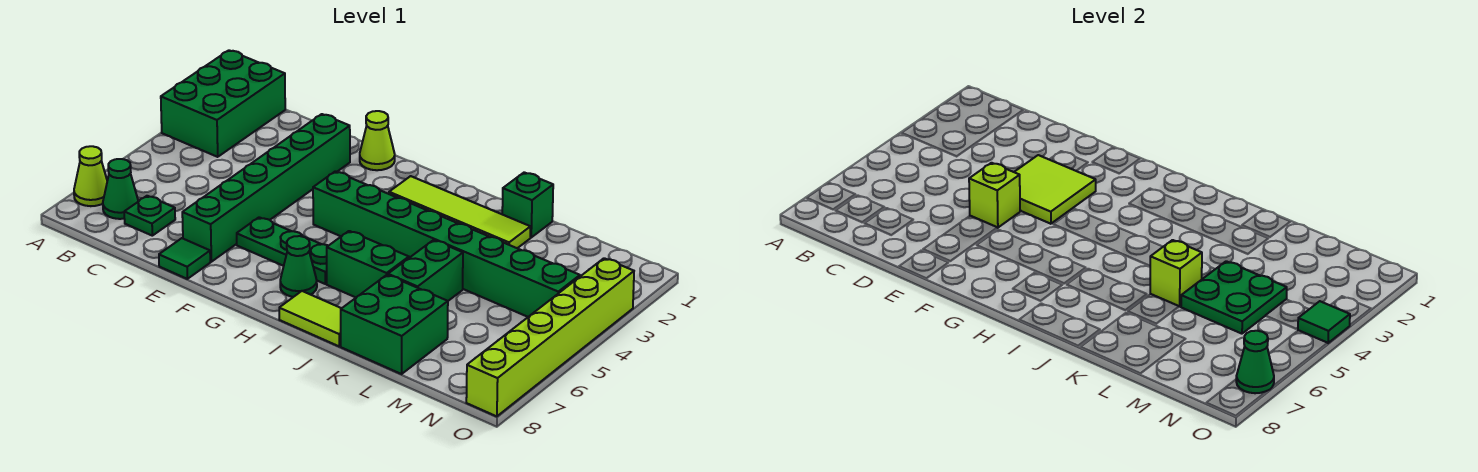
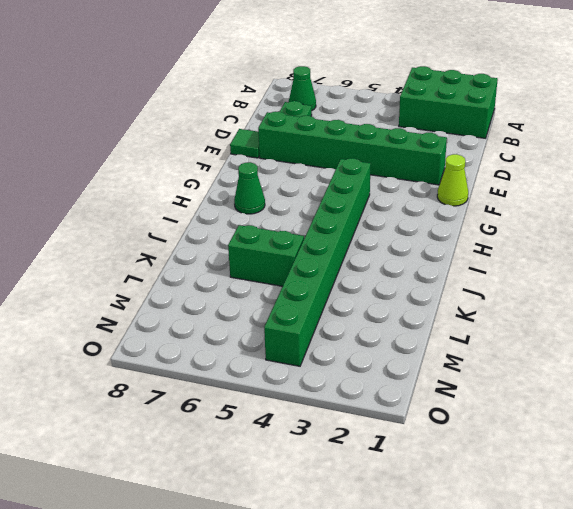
none -> lime 1x1 cone [74,146,107,206]
none -> green 1x3 plate [237,217,328,284]
none -> lime 1x4 tile [389,176,530,248]

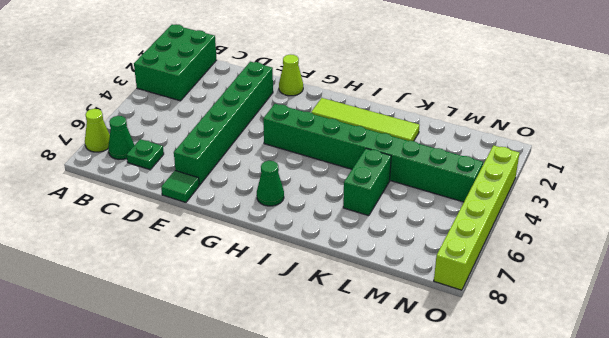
none -> green 1x3 plate [237,217,328,284]
none -> green 1x2 brick [327,231,409,297]
none -> lime 1x2 tile [279,291,341,346]

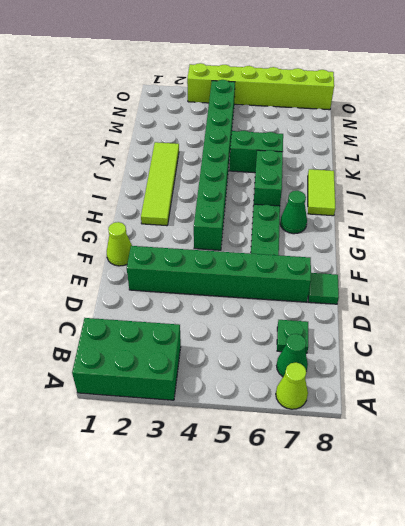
none -> green 1x1 brick [502,172,553,237]
none -> green 2x2 brick [341,275,448,374]
none -> lime 2x2 tile [1015,155,1096,224]

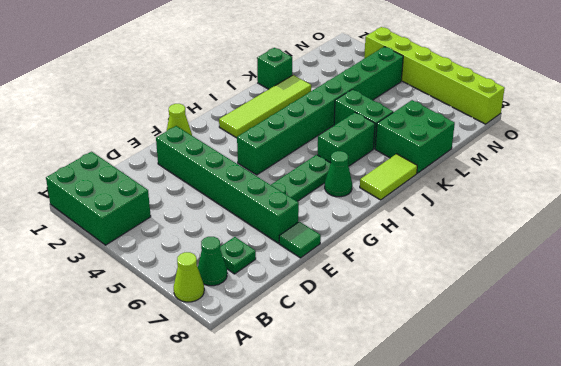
none -> lime 2x2 tile [1015,155,1096,224]
none -> lime 1x1 brick [969,163,1020,228]
none -> lime 1x1 brick [1150,240,1202,307]

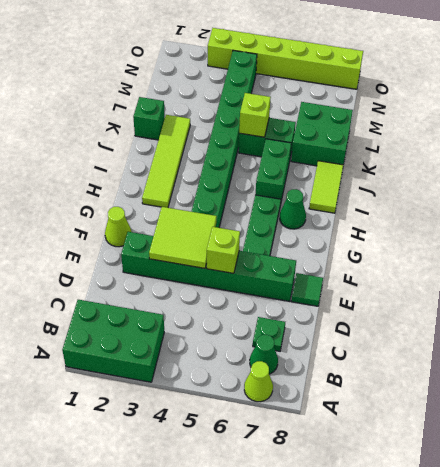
none -> green 2x2 plate [1181,261,1287,334]
none -> green 1x1 tile [1298,301,1350,343]
none -> green 1x1 cone [1236,331,1274,393]

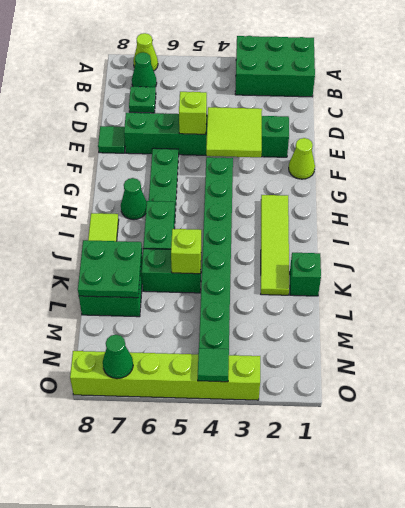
green 2x2 plate [78,240,142,298] -> green 2x2 plate moved to [1181,261,1287,334]

